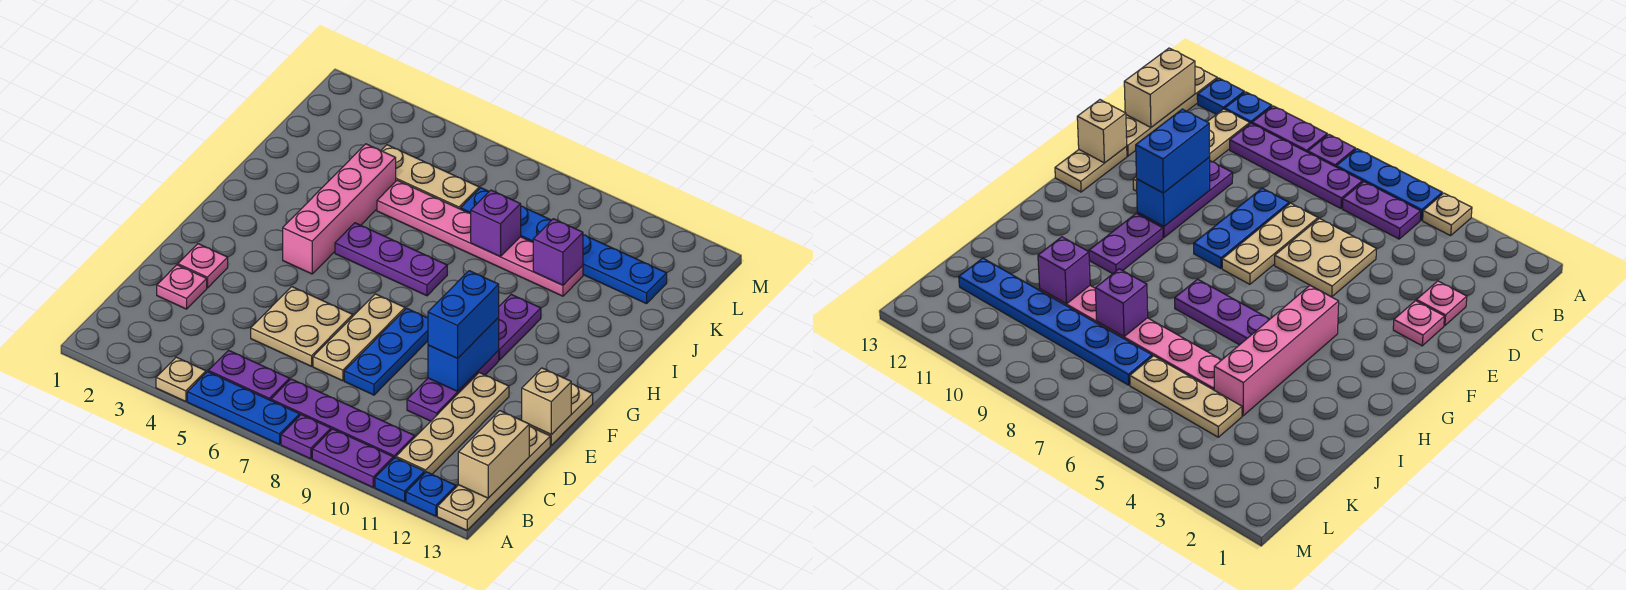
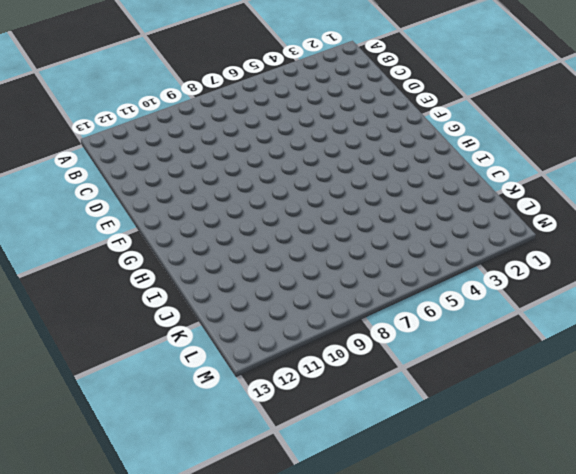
none -> tan 1x1 plate [156,357,206,402]
none -> blue 1x3 plate [187,372,300,444]
none -> purple 1x1 plate [281,415,331,459]

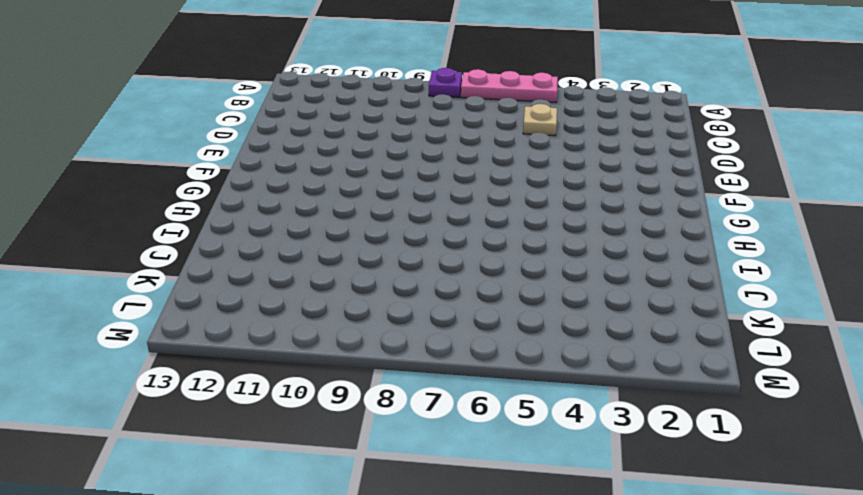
pink 1x3 plate [461,69,558,102] -> blue 1x3 plate [187,372,300,444]
tan 1x1 plate [523,104,557,136] -> tan 1x1 plate moved to [156,357,206,402]
none -> purple 1x2 plate [312,429,393,487]
none -> blue 1x1 plate [375,458,425,502]
none -> blue 1x1 plate [406,472,456,516]

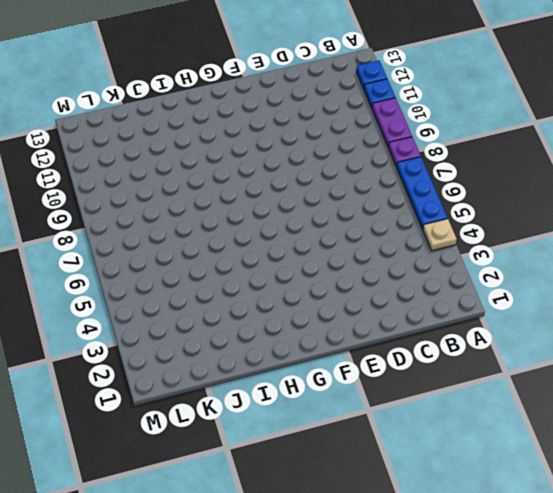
none -> tan 1x4 plate [437,426,550,530]
none -> purple 1x2 plate [208,350,290,400]
none -> purple 1x4 plate [271,379,415,459]

